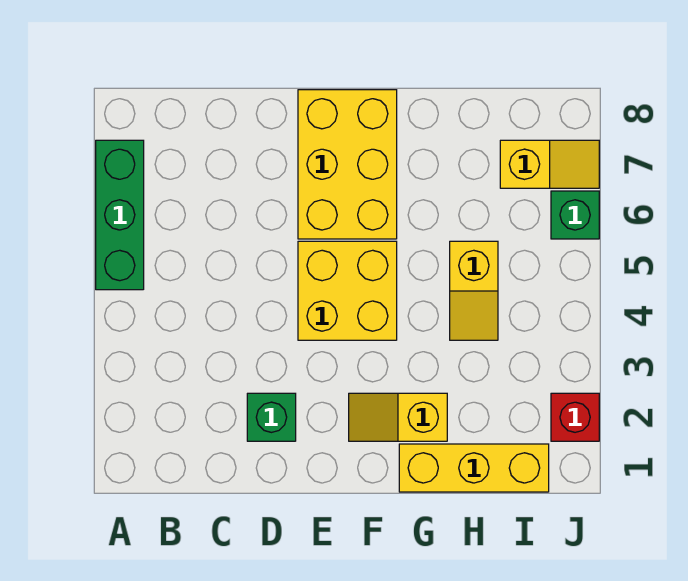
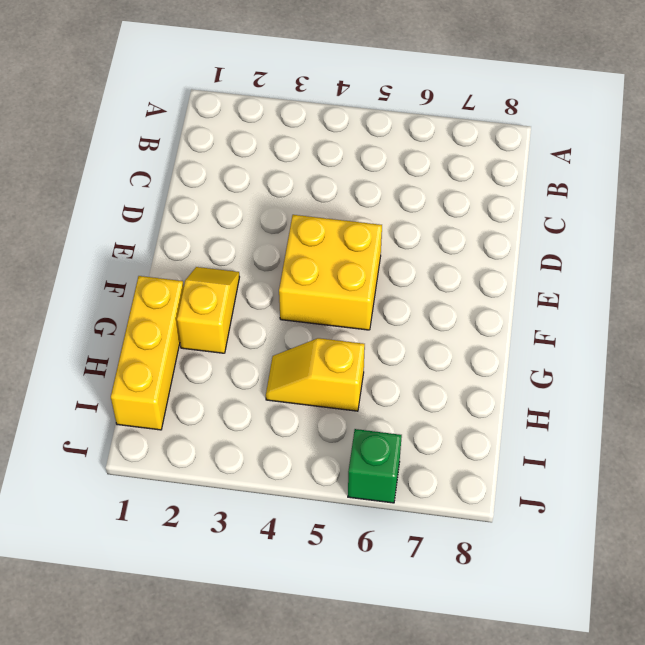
none -> green 1x3 brick [96,140,144,290]
none -> green 1x1 brick [247,393,296,441]

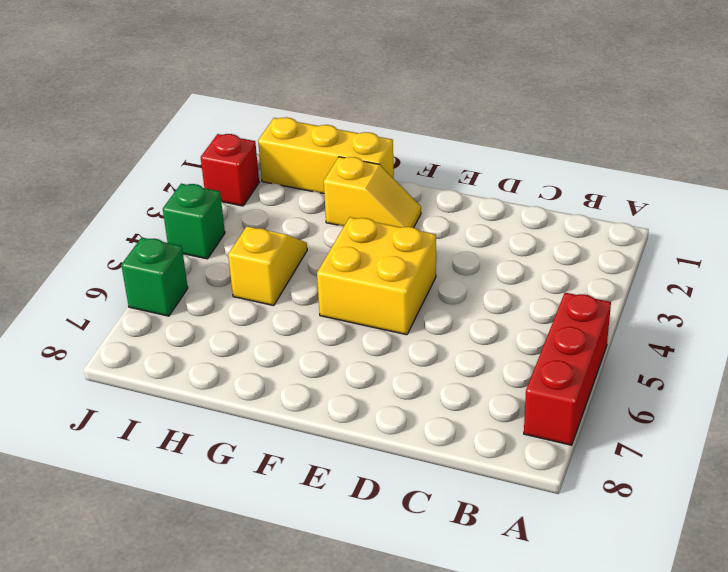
red 1x3 brick [524,293,611,445] -> green 1x3 brick [96,140,144,290]
green 1x1 brick [163,184,225,259] -> green 1x1 brick moved to [247,393,296,441]
none -> yellow 2x3 brick [298,90,397,239]
none -> yellow 1x2 slope [500,140,599,188]

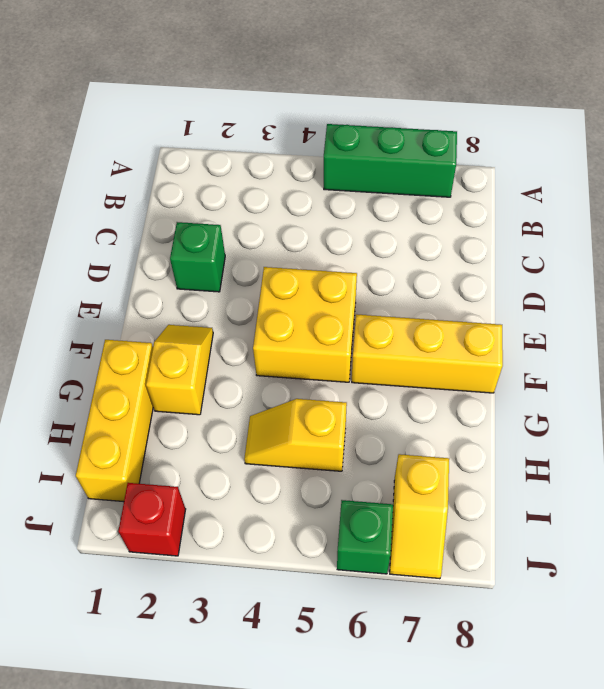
yellow 1x3 brick [352,314,503,393] -> yellow 2x3 brick [298,90,397,239]

